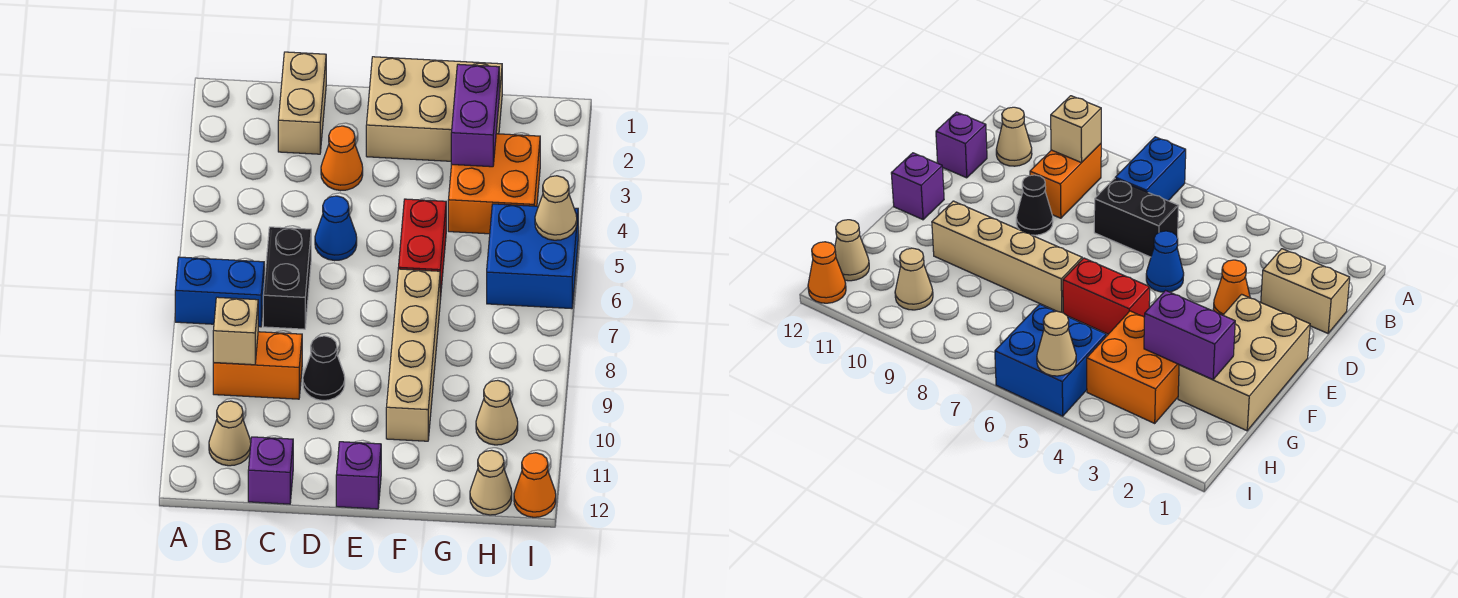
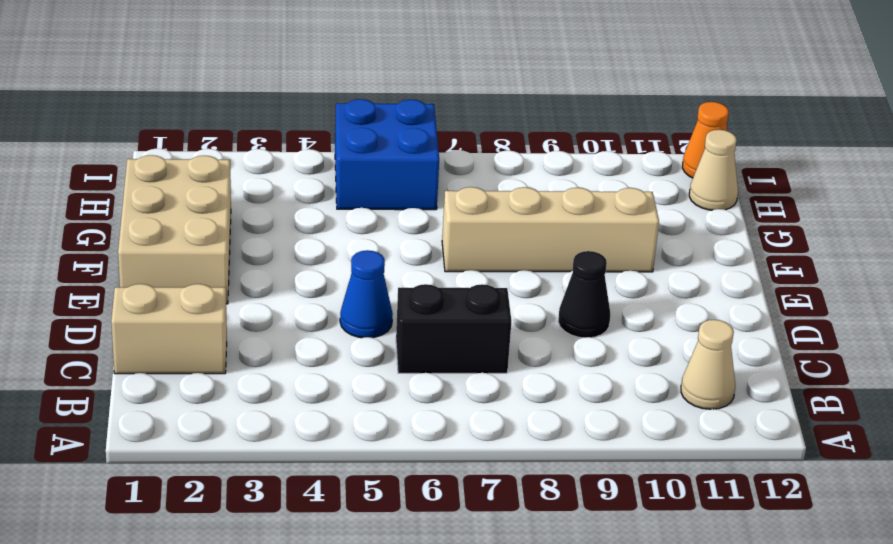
none -> blue 1x2 brick [175,257,264,327]
none -> orange 1x2 brick [213,332,302,399]
none -> purple 1x1 brick [248,437,293,504]

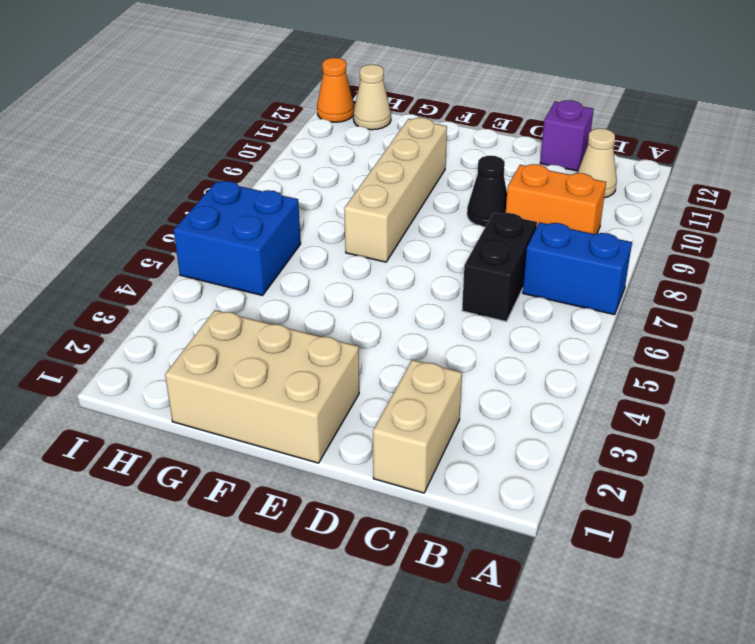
none -> orange 1x1 cone [321,126,363,191]
none -> blue 1x1 cone [315,196,357,261]
none -> purple 1x1 brick [336,442,381,509]

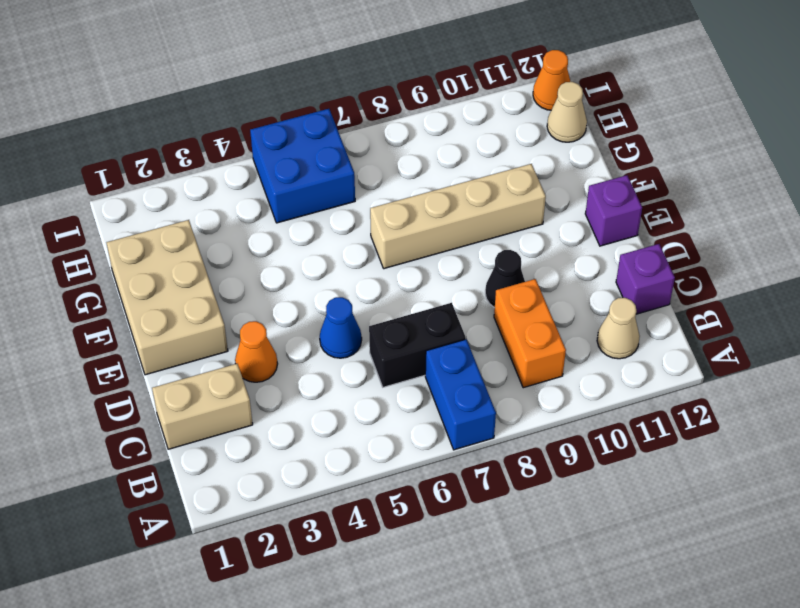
none -> red 1x2 brick [398,199,446,300]
none -> orange 2x2 brick [448,134,540,234]
none -> tan 1x1 cone [476,380,518,445]

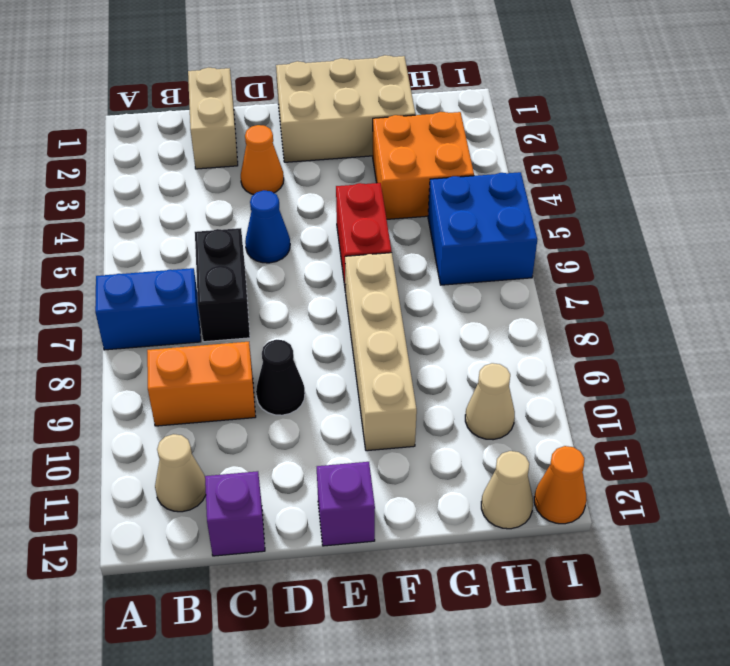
none -> tan 1x1 brick [213,297,258,365]
none -> purple 1x2 brick [451,64,499,167]
none -> tan 1x1 cone [535,176,577,240]

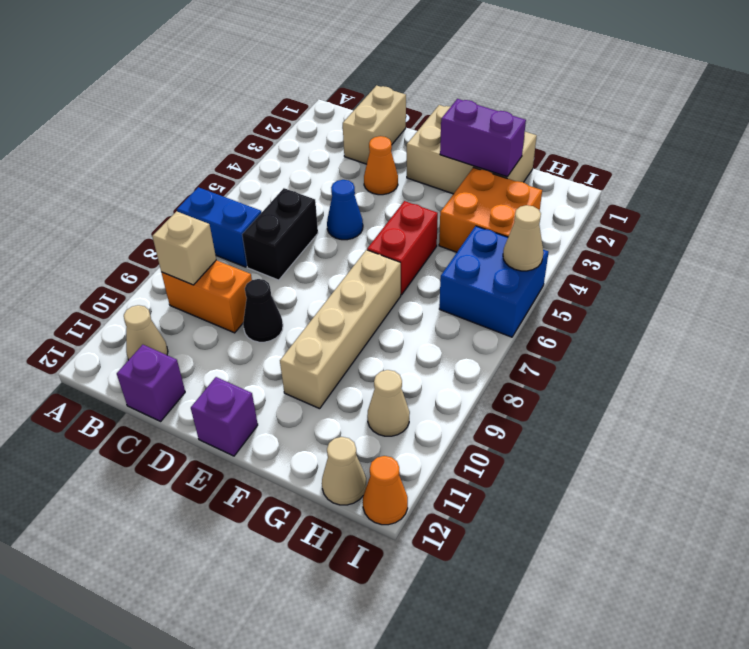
purple 1x2 brick [440,99,526,177] -> purple 1x2 brick turned to [451,64,499,167]

